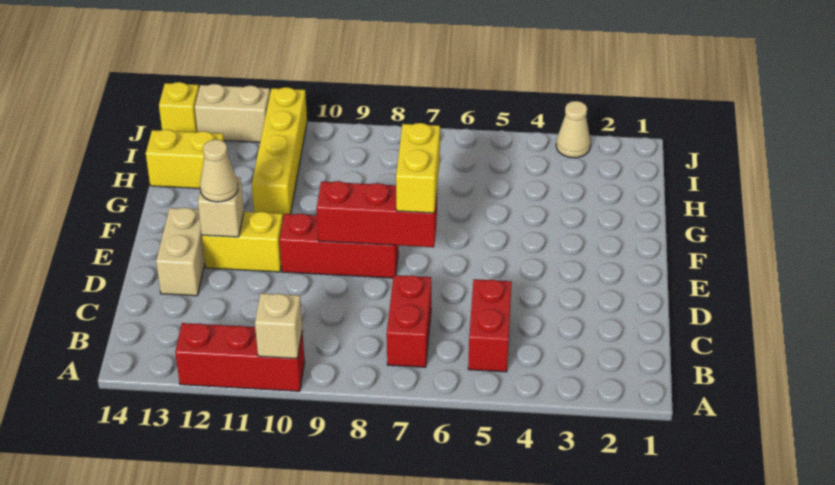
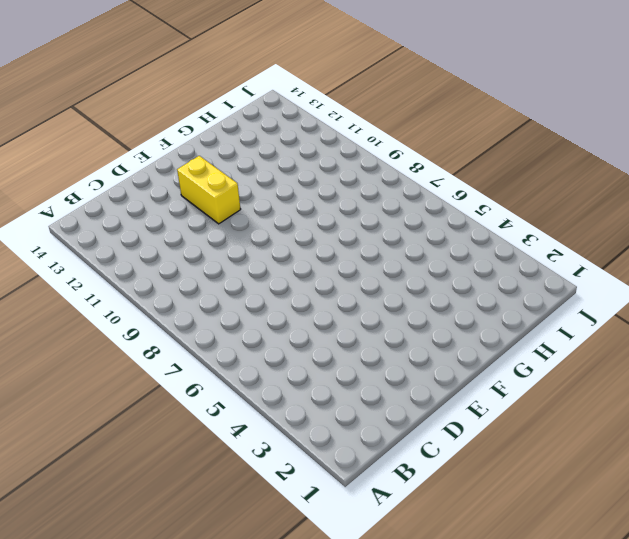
none -> red 1x3 brick [175,323,305,391]
none -> red 1x2 brick [468,279,512,372]
none -> red 1x2 brick [387,275,431,367]

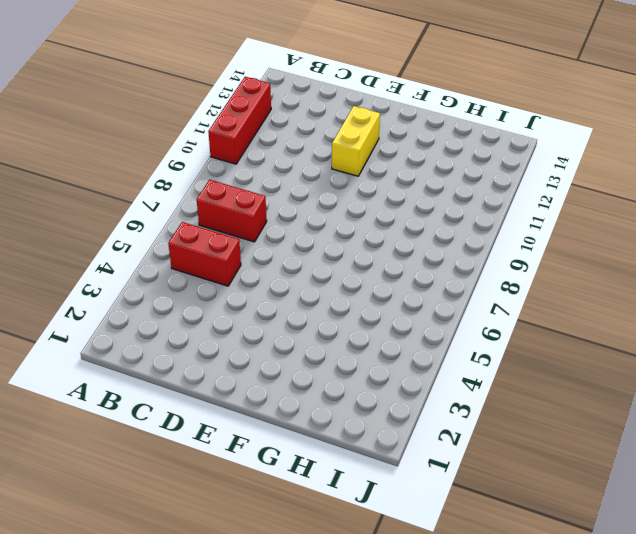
none -> tan 1x2 brick [156,208,205,296]
none -> red 1x3 brick [280,214,398,278]
none -> yellow 1x4 brick [252,87,307,218]

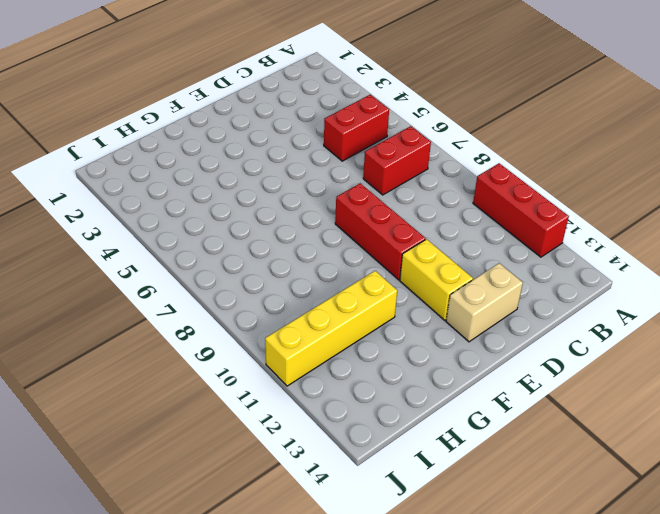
none -> yellow 1x2 brick [146,129,224,188]
none -> tan 1x1 cone [556,101,591,158]
none -> tan 1x2 brick [195,84,270,142]

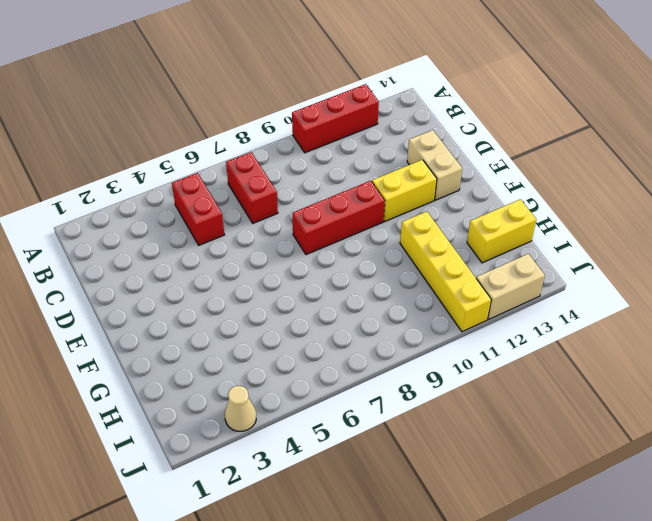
none -> yellow 1x1 brick [159,82,199,132]
none -> tan 1x1 brick [255,293,302,359]
none -> red 1x3 brick [317,181,437,247]

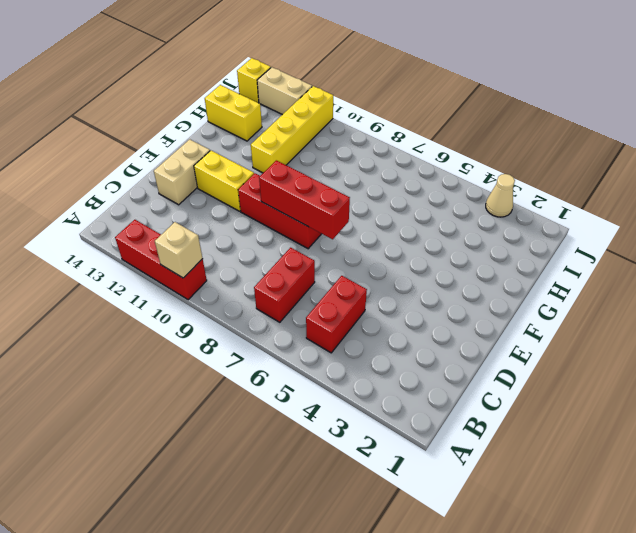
none -> tan 1x1 brick [198,177,244,237]
none -> yellow 1x2 brick [396,123,440,213]
none -> tan 1x1 cone [200,140,238,202]

